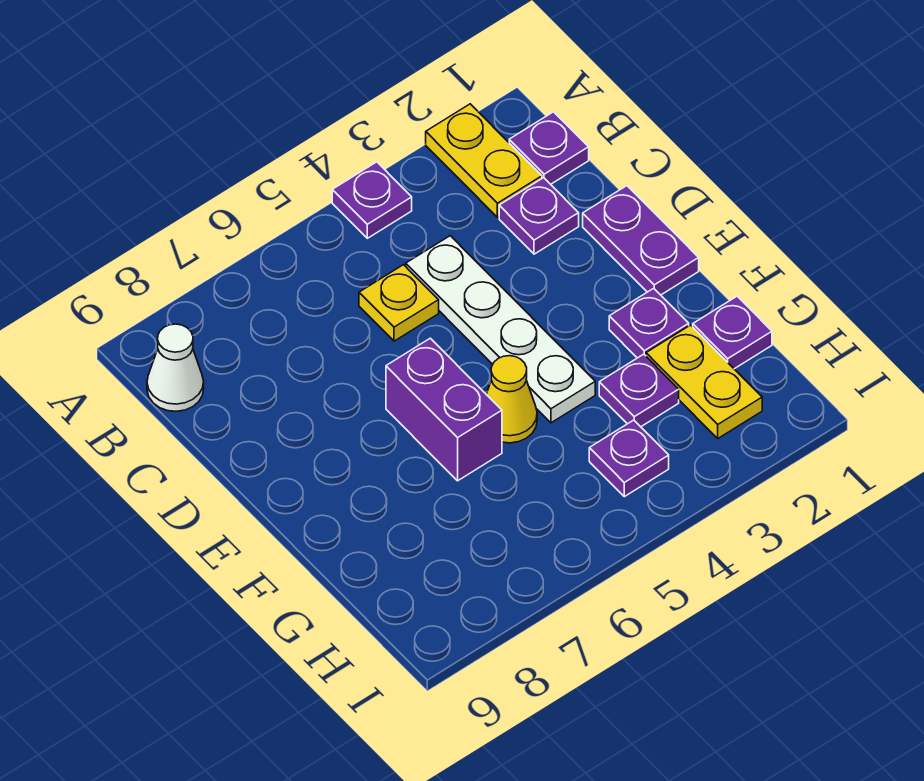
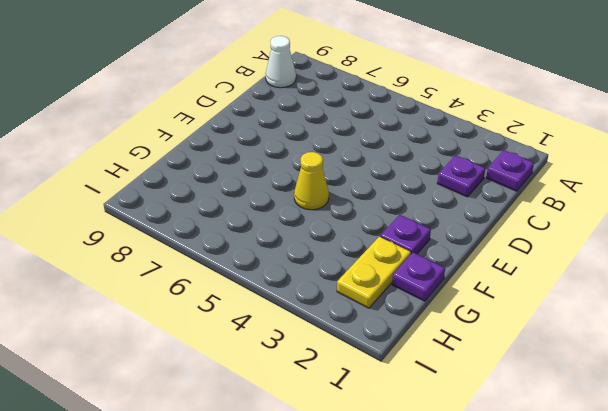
none -> yellow 1x2 plate [426,104,542,217]
none -> purple 1x1 plate [332,162,412,238]
none -> white 1x4 plate [406,236,595,423]

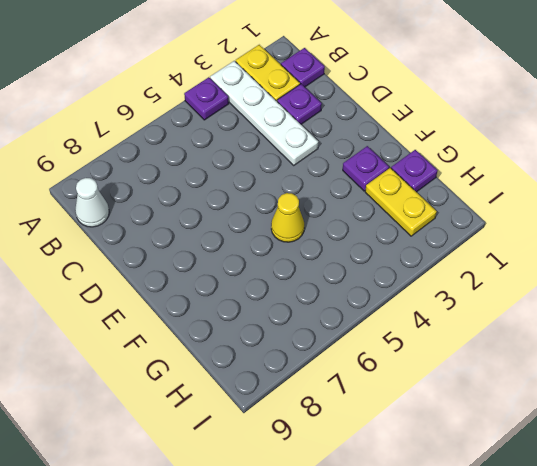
white 1x4 plate [210,61,318,165] -> white 1x4 plate moved to [406,236,595,423]
none -> yellow 1x1 plate [359,265,439,341]
none -> purple 1x2 plate [583,186,699,295]
none -> purple 1x2 brick [386,338,502,481]

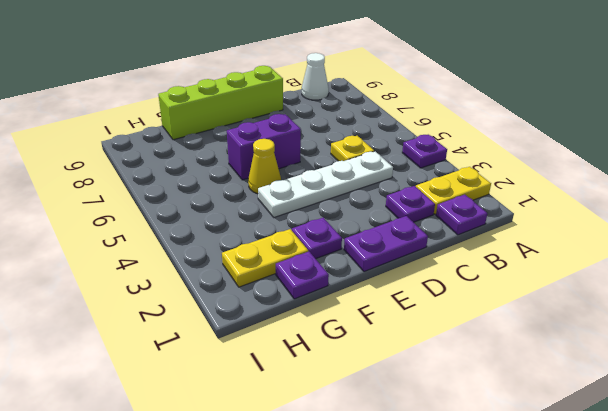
lime 1x4 brick [158,66,283,140] -> none
none -> purple 1x1 plate [599,354,679,427]
none -> purple 1x1 plate [589,420,669,497]

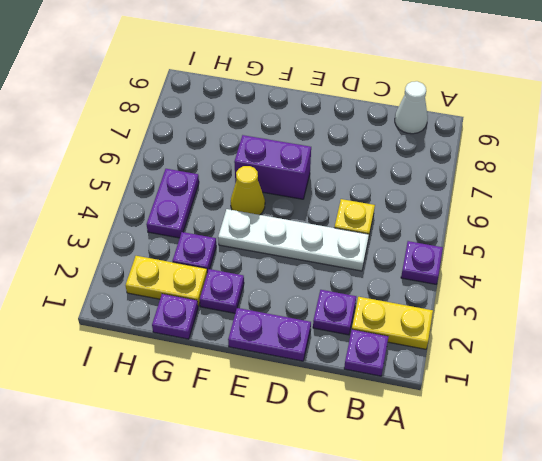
purple 1x2 plate [146,169,199,238] -> purple 1x1 plate [589,420,669,497]

